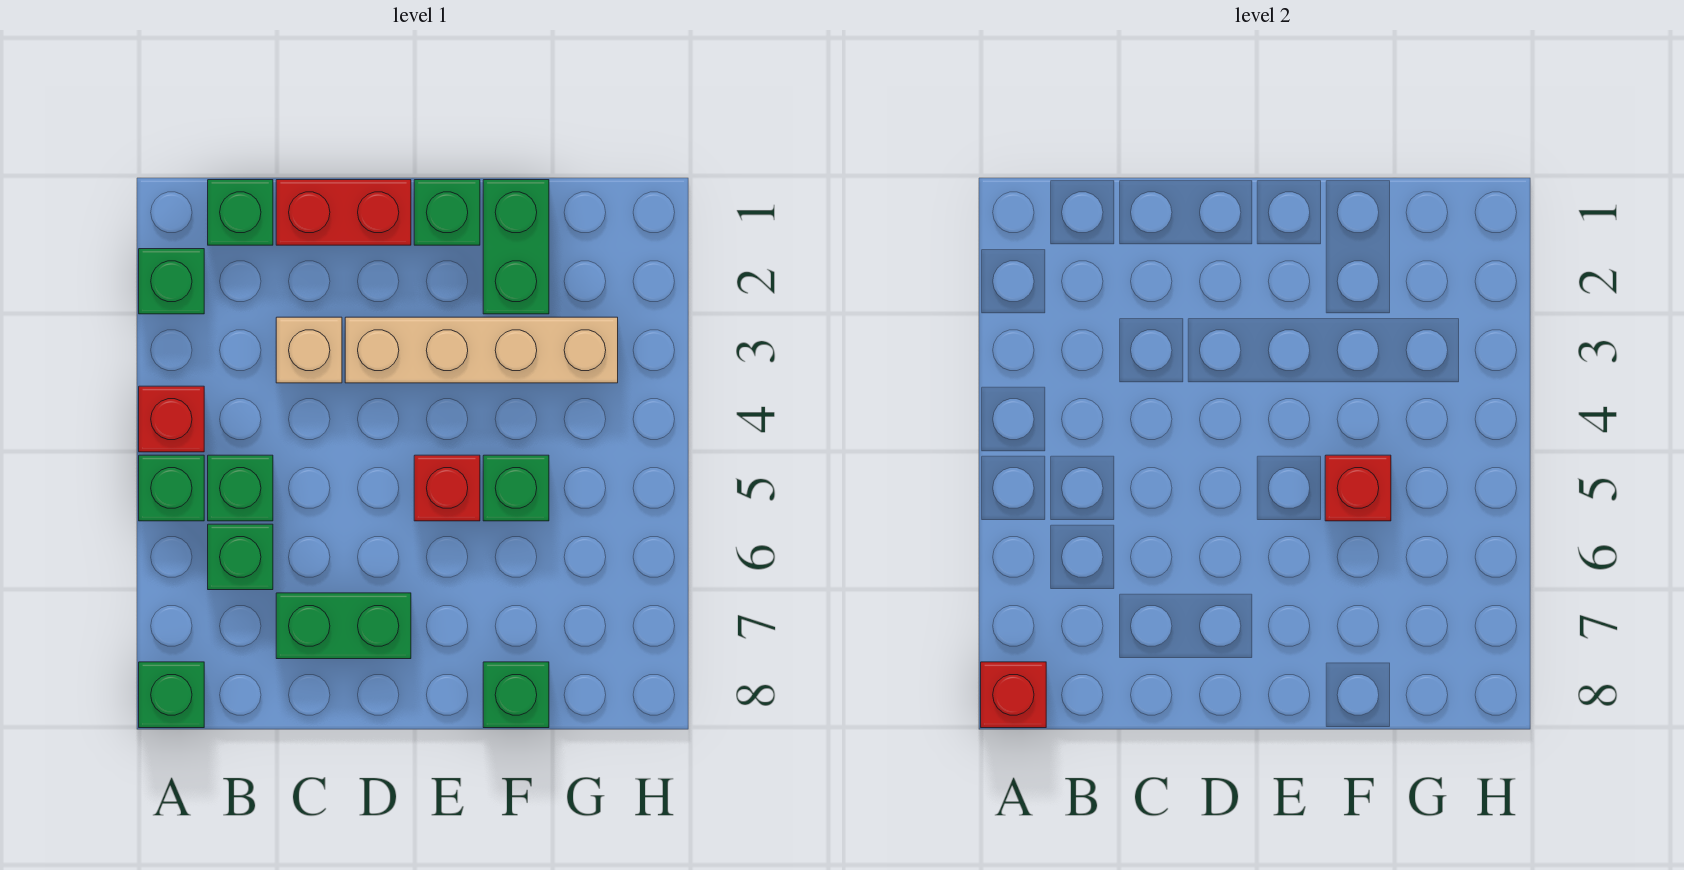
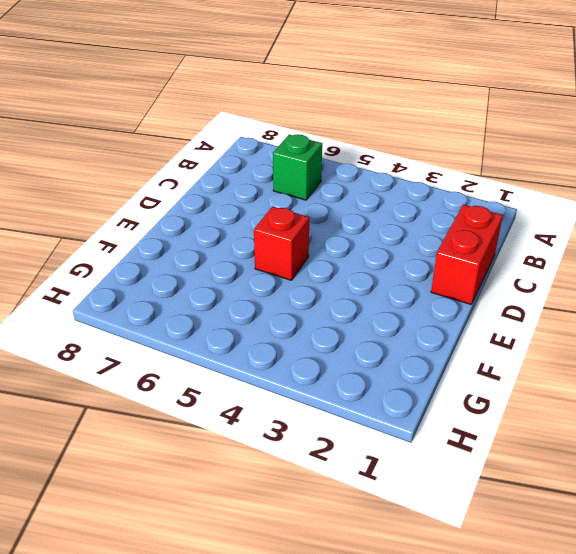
none -> green 1x1 brick [139,249,204,314]
none -> red 1x1 brick [139,386,204,452]
none -> green 1x1 brick [139,455,204,521]

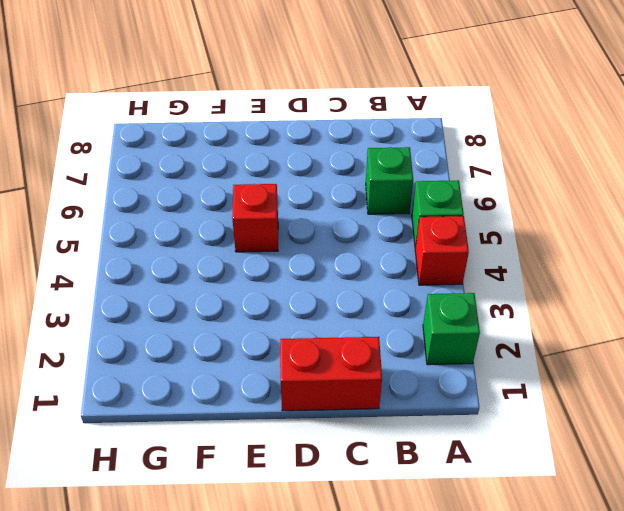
none -> green 1x1 brick [139,662,204,728]
none -> green 1x1 brick [208,180,273,245]
none -> green 1x1 brick [208,455,273,521]

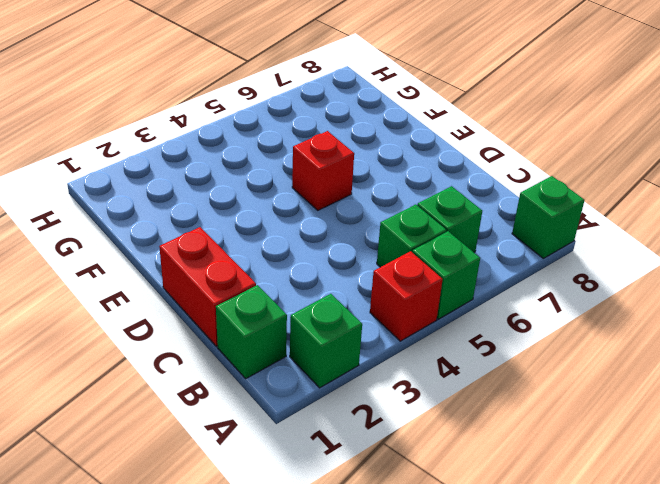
none -> tan 1x1 brick [276,317,342,383]
none -> green 1x2 brick [276,593,411,659]
none -> tan 1x4 brick [345,317,618,383]

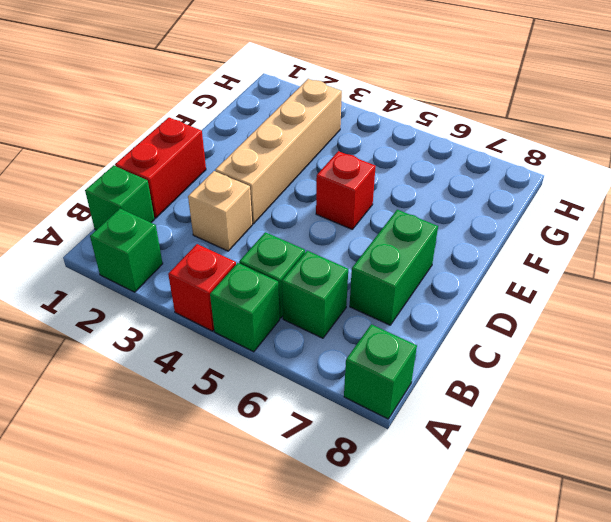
none -> green 1x1 brick [414,180,480,245]
none -> green 1x2 brick [483,180,549,314]
none -> green 1x1 brick [483,455,549,521]

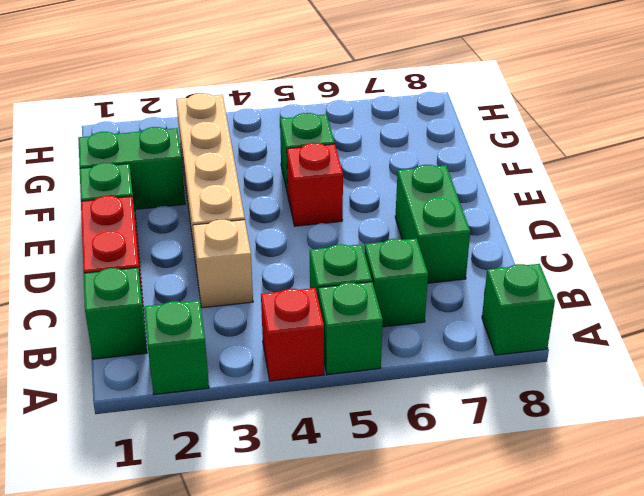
none -> green 1x1 brick [483,662,549,728]
none -> red 1x1 brick [981,662,1046,728]
none -> red 1x1 brick [1325,455,1391,521]

